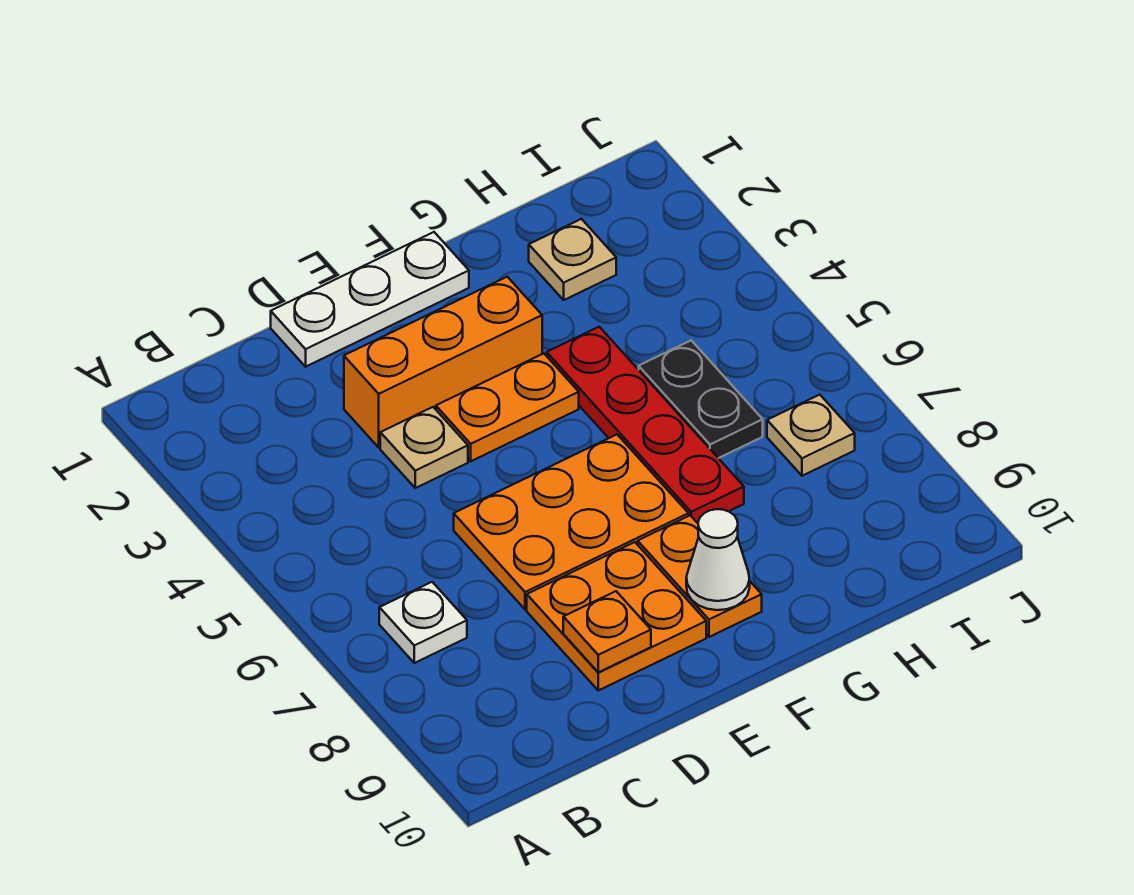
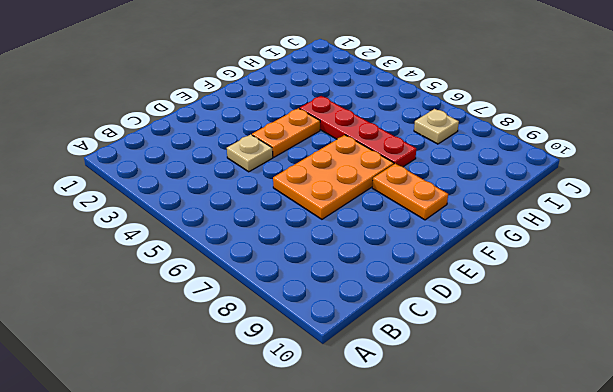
none -> white 1x1 plate [379,582,467,663]
none -> white 1x3 plate [271,232,469,367]
none -> orange 1x3 brick [344,277,542,447]

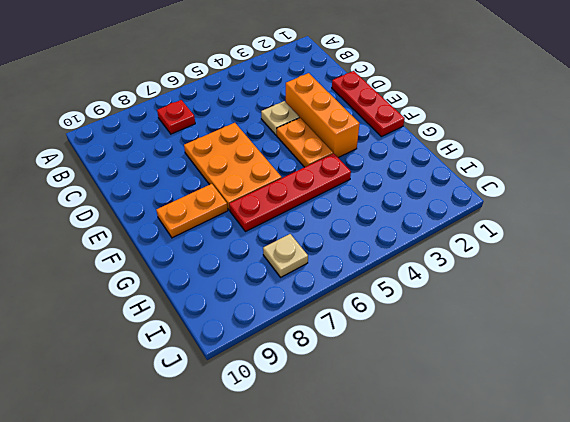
red 1x1 plate [157,100,195,134] -> white 1x1 plate [379,582,467,663]
red 1x3 plate [332,71,405,137] -> white 1x3 plate [271,232,469,367]
none -> orange 2x2 plate [527,542,706,690]
none -> tan 1x1 plate [529,219,616,300]
none -> black 1x2 plate [639,341,763,458]

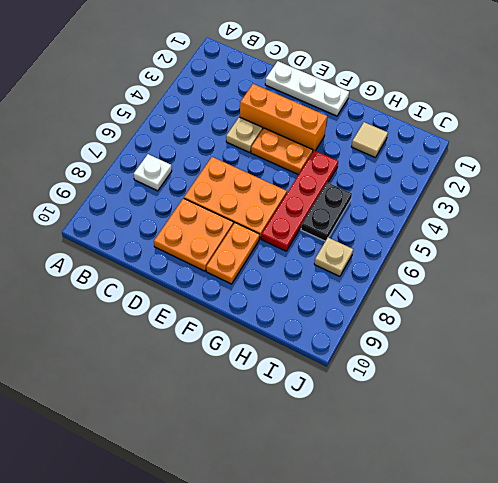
tan 1x1 tile [351,122,388,158] -> tan 1x1 plate [529,219,616,300]
none -> orange 1x1 plate [563,591,651,672]
none -> white 1x1 cone [686,509,750,610]

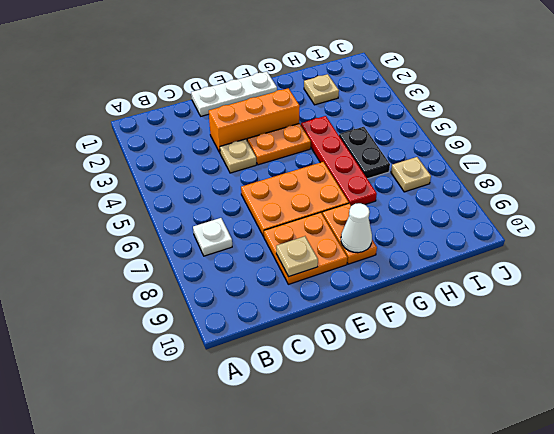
tan 1x1 plate [276,236,318,277] -> orange 1x1 plate [563,591,651,672]

